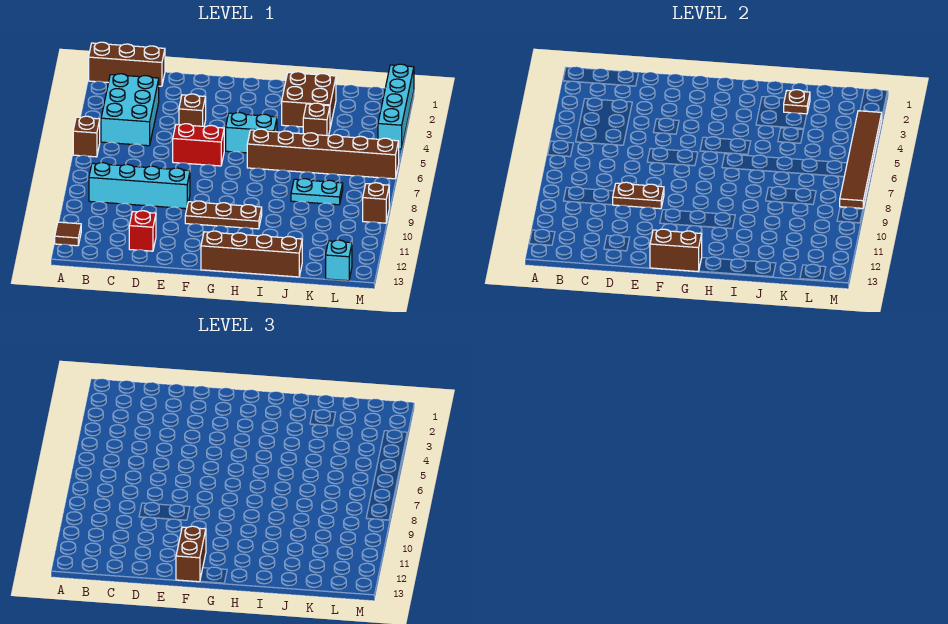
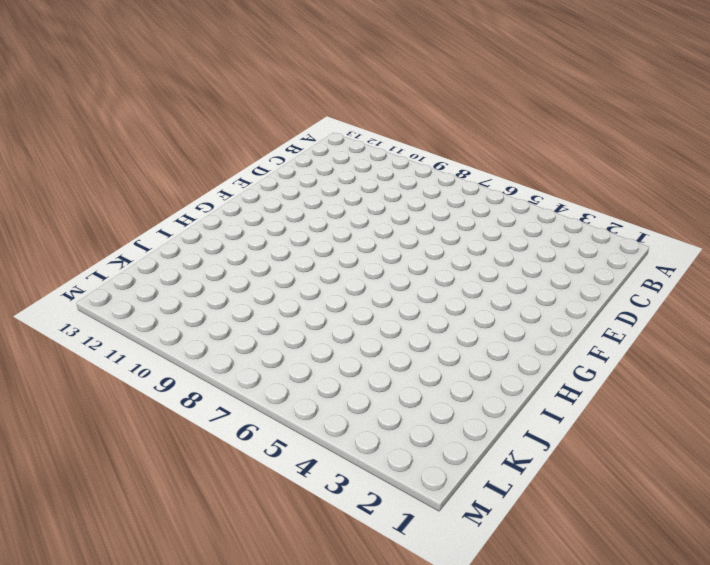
none -> brown 1x3 brick [89,42,165,86]
none -> brown 1x1 brick [73,116,100,157]
none -> brown 1x1 tile [55,222,81,246]

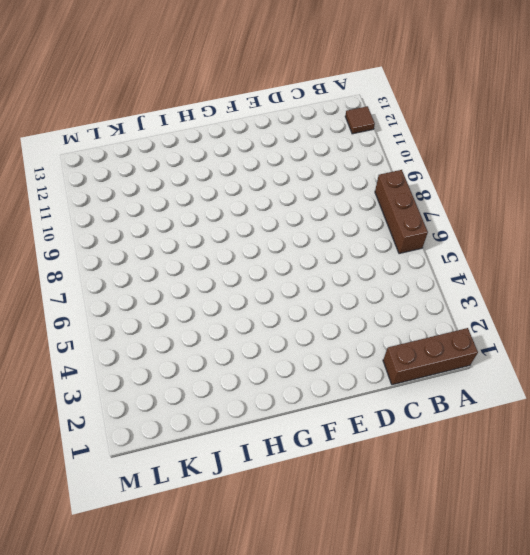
brown 1x3 brick [375,170,428,254] -> brown 1x1 brick [73,116,100,157]
none -> cyan 2x3 brick [101,74,159,146]
none -> cyan 1x4 brick [89,163,190,209]
none -> red 1x1 brick [129,211,156,251]

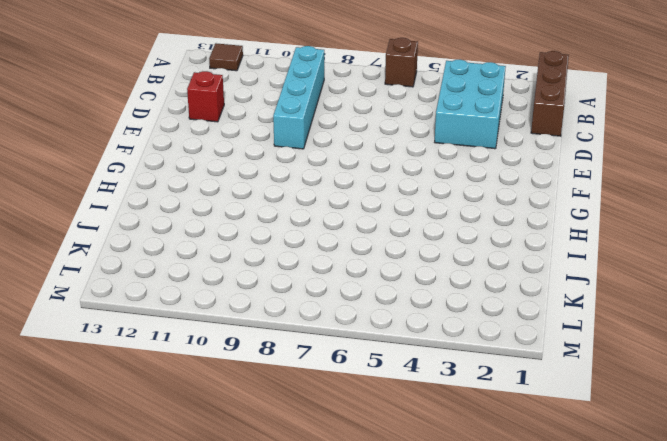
cyan 2x3 brick [435,60,506,149] -> cyan 2x3 brick turned to [101,74,159,146]
none -> brown 1x1 brick [179,94,206,126]
none -> red 1x2 brick [173,124,224,166]
none -> brown 1x3 plate [185,201,262,229]

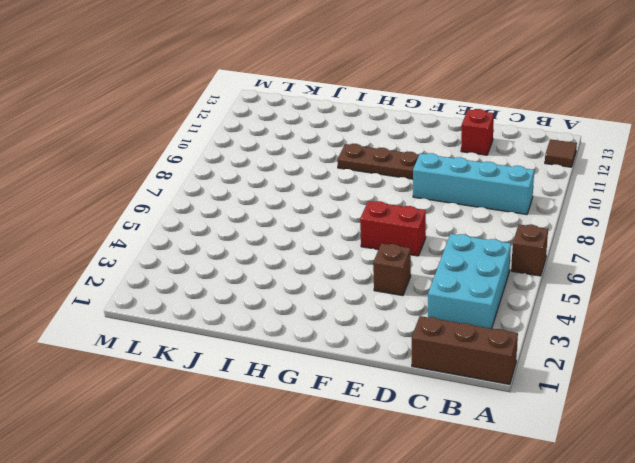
none -> cyan 1x2 brick [226,112,277,153]
none -> brown 1x4 brick [201,231,302,277]
none -> brown 1x6 brick [247,129,399,179]

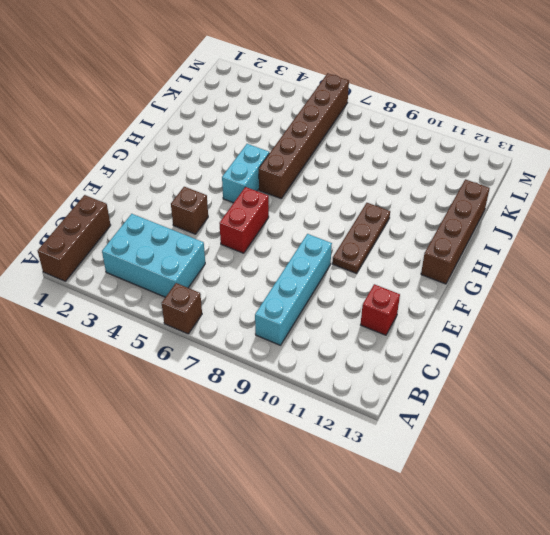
none -> brown 1x1 tile [55,222,81,246]
none -> brown 2x2 brick [282,72,336,127]
none -> brown 1x1 brick [303,103,330,136]

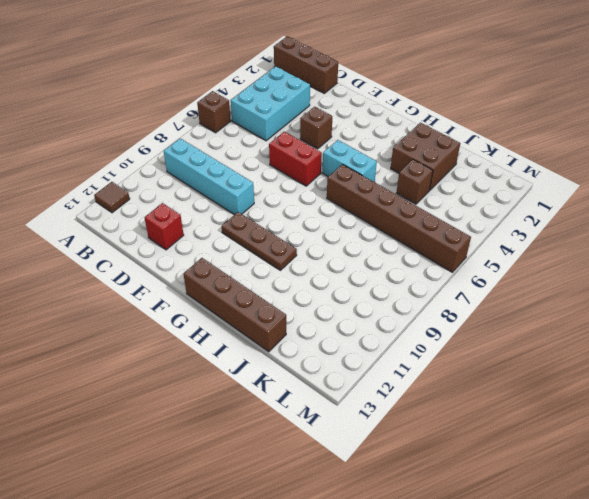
none -> cyan 1x2 plate [291,179,343,205]
none -> cyan 1x1 brick [326,240,352,281]
none -> cyan 1x4 brick [378,64,414,149]

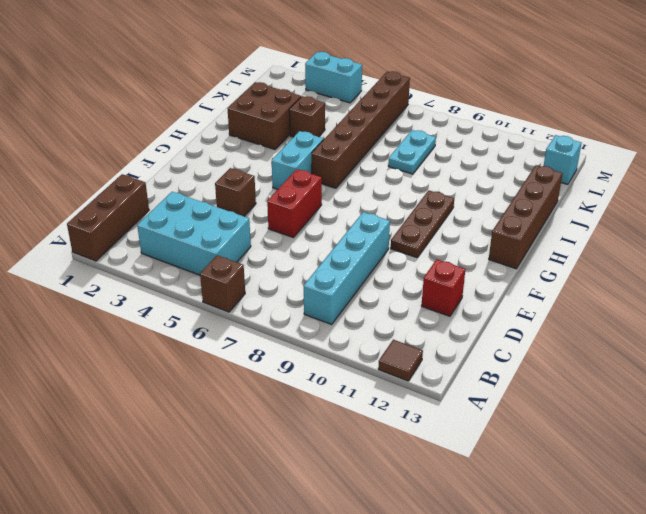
cyan 1x2 brick [305,52,362,103] -> cyan 1x4 brick [378,64,414,149]
none -> brown 1x1 brick [363,183,389,223]
none -> brown 1x2 plate [613,182,664,209]
none -> brown 1x2 brick [650,229,702,272]

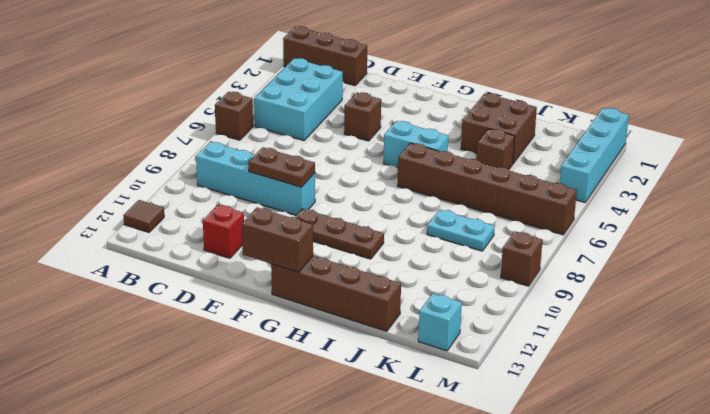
none -> red 1x2 brick [173,124,224,166]
none -> brown 1x1 plate [784,90,810,114]
none -> brown 1x6 tile [840,111,882,208]

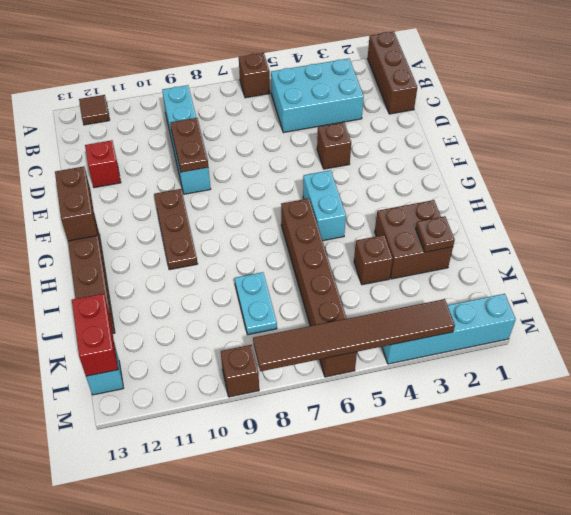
red 1x2 brick [72,294,118,376] -> red 1x2 brick moved to [173,124,224,166]
none -> brown 1x2 brick [176,526,206,582]

